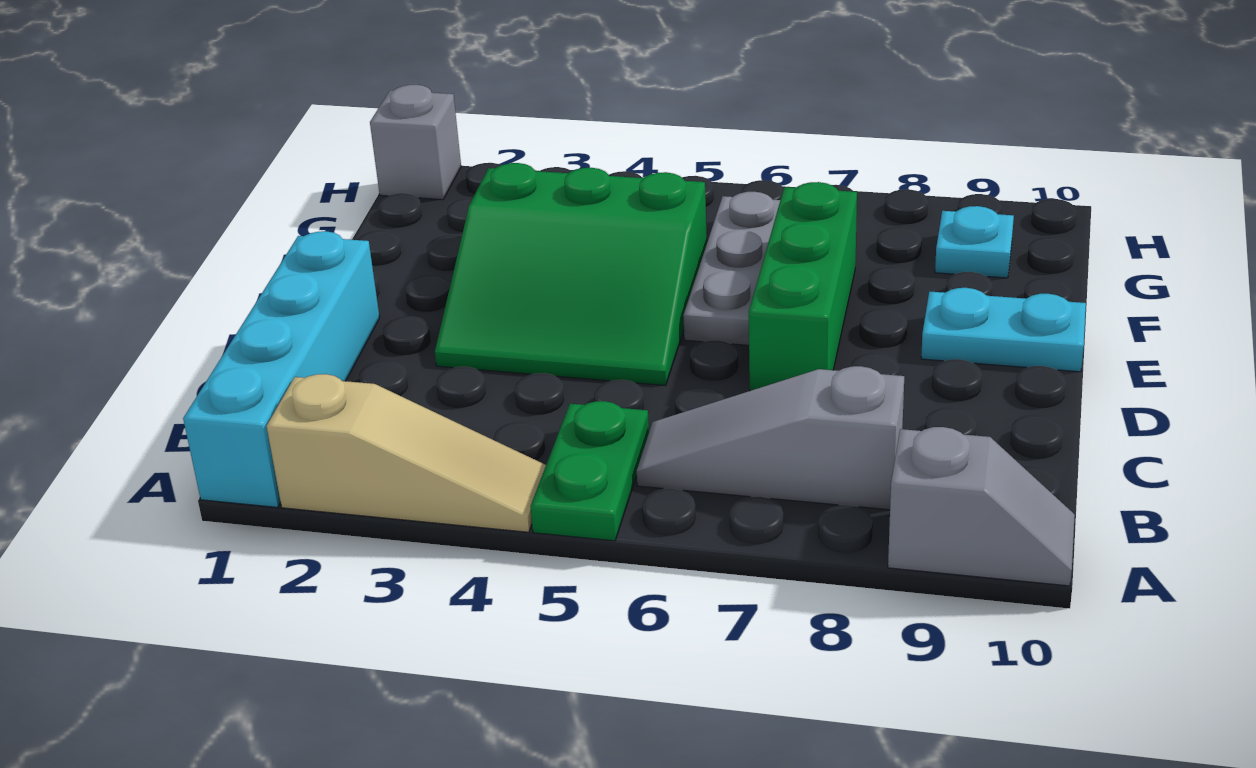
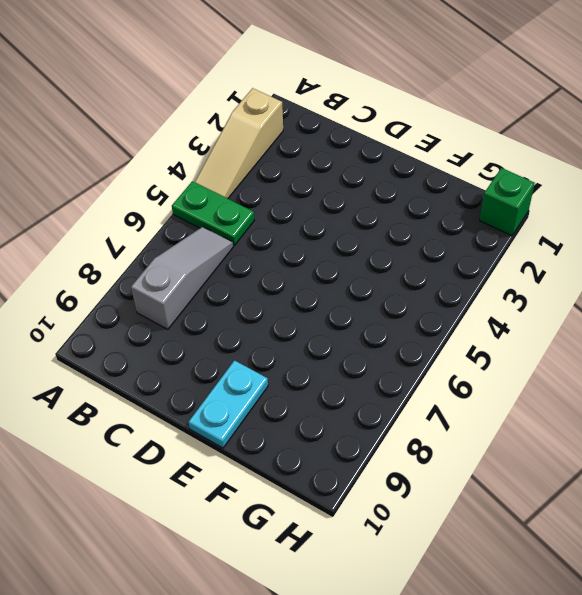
green 1x1 brick [480,168,535,236] -> grey 1x1 brick [370,85,461,200]
none -> cyan 1x4 brick [183,231,380,507]
none -> grey 1x2 slope [888,427,1075,586]

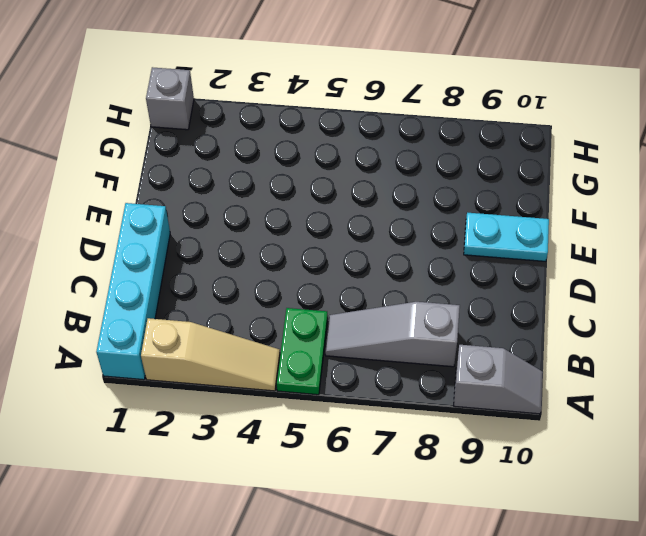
none -> green 3x3 slope [435,163,707,386]
none -> green 1x3 brick [749,182,857,391]

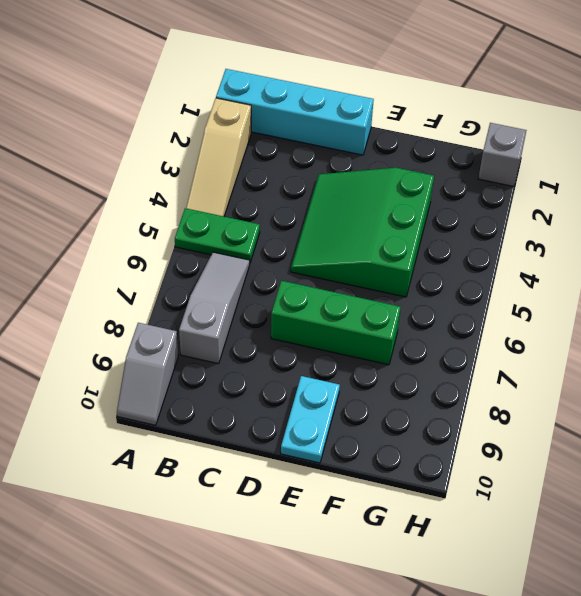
none -> grey 1x3 plate [683,192,780,345]
none -> cyan 1x1 plate [935,206,1014,278]

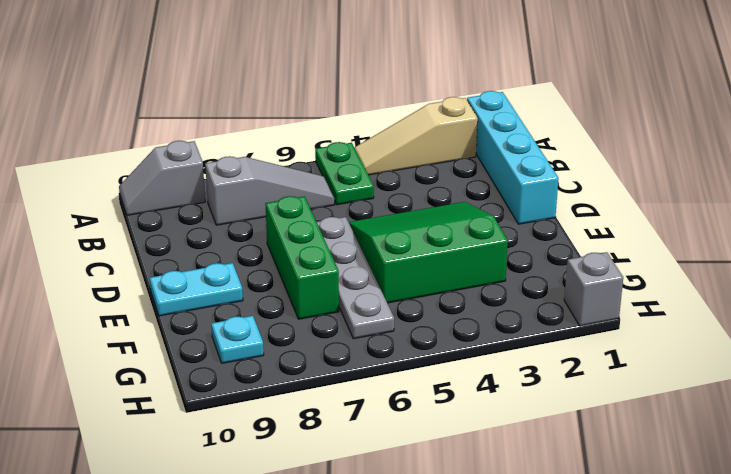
grey 1x4 plate [317,217,394,339] -> grey 1x3 plate [683,192,780,345]

